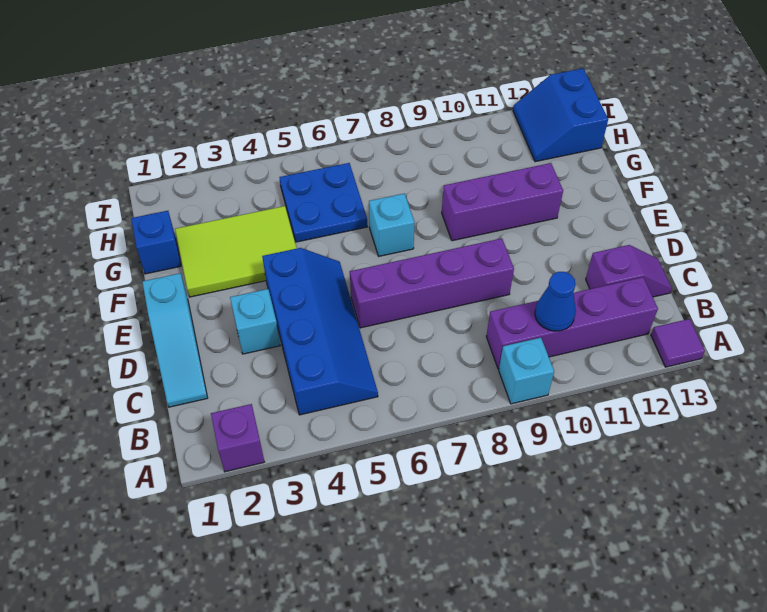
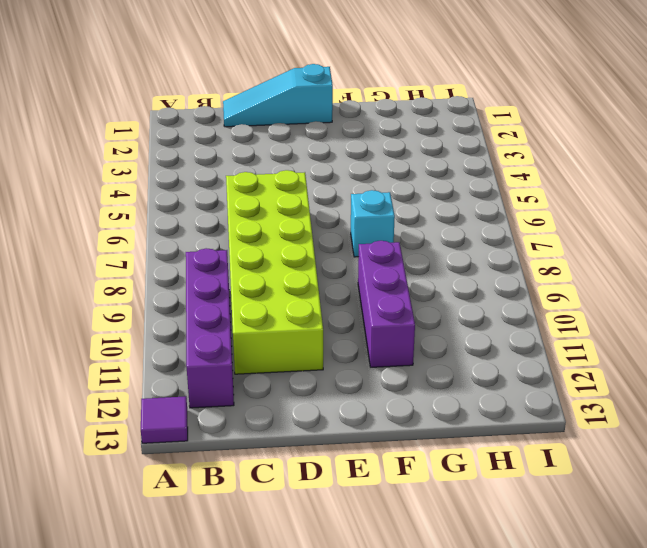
lime 2x6 brick [226,170,323,374] -> purple 1x4 brick [350,238,514,328]
none -> purple 1x1 brick [211,404,264,472]
none -> cyan 1x1 brick [499,338,554,404]
none -> blue 2x4 slope [262,248,378,415]

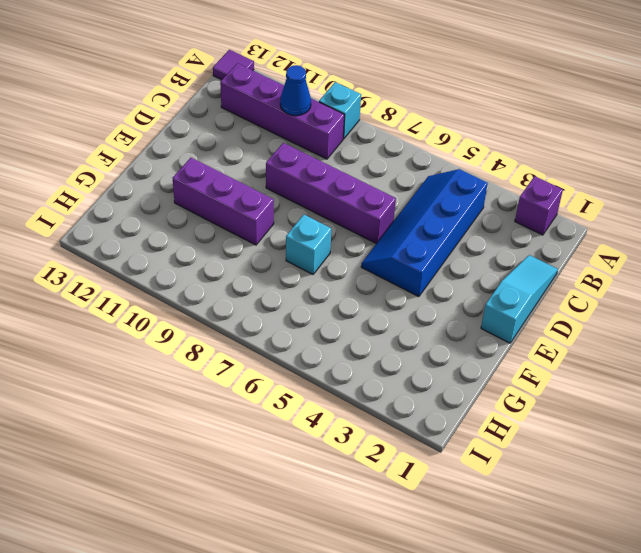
none -> purple 1x2 slope [586,245,672,297]
none -> cyan 1x1 brick [230,289,280,354]
none -> lime 2x3 tile [175,206,297,297]

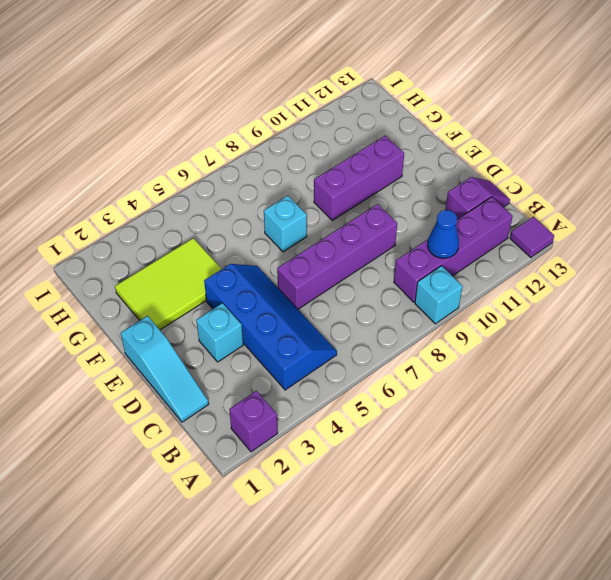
none -> blue 1x1 brick [131,211,181,274]
none -> blue 2x2 plate [279,163,367,242]
none -> blue 2x2 slope [513,68,608,162]

